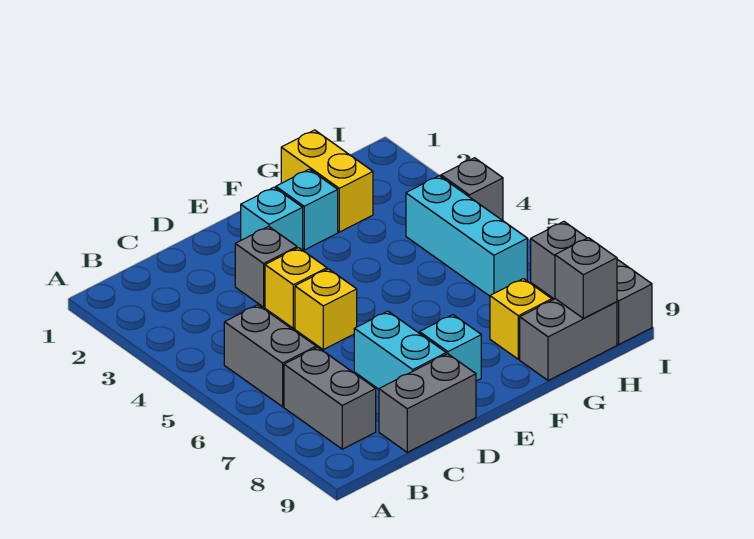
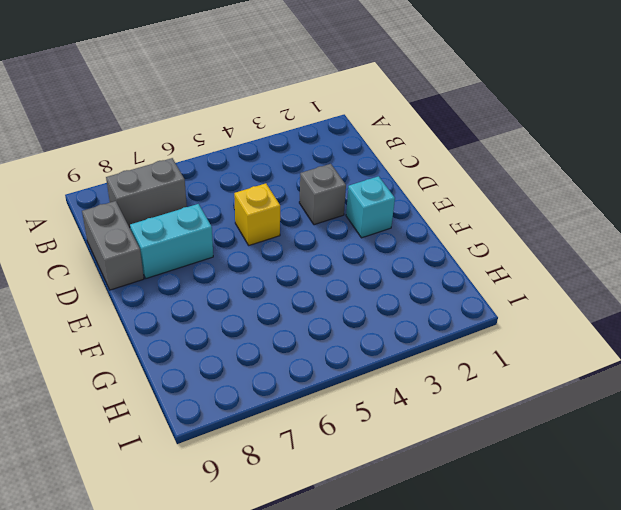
none -> grey 1x2 brick [224,305,316,407]
none -> yellow 1x1 brick [265,248,327,328]
none -> cyan 1x1 brick [420,315,481,381]

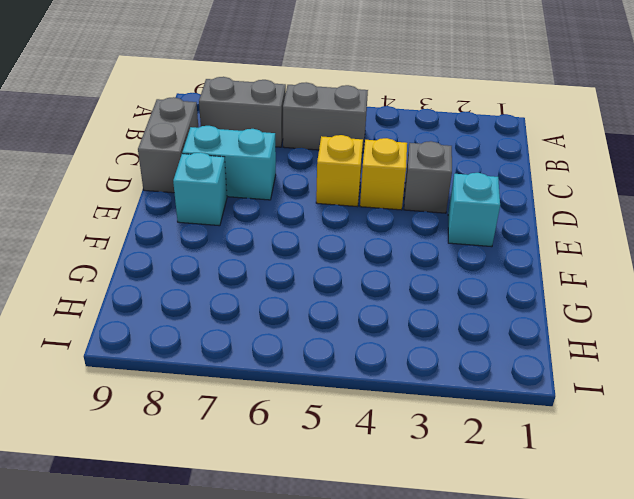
none -> cyan 1x1 brick [276,169,338,250]
none -> yellow 1x2 brick [281,130,373,232]
none -> yellow 1x1 brick [490,279,552,359]

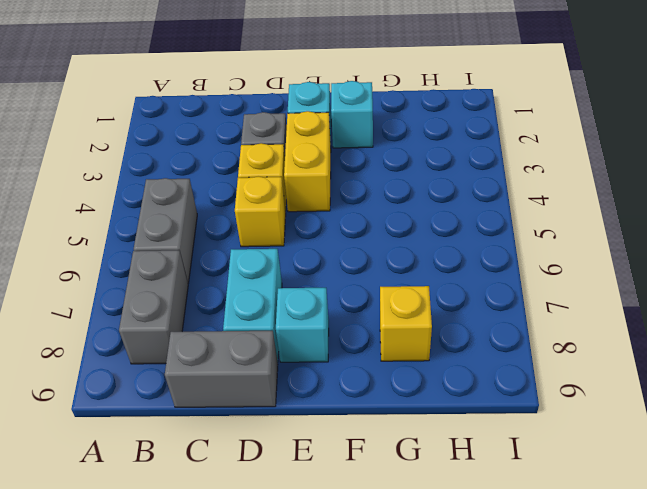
yellow 1x2 brick [284,111,331,212] -> yellow 1x2 brick moved to [281,130,373,232]
none -> grey 1x2 brick [520,299,617,381]
none -> cyan 1x3 brick [406,176,527,296]
none -> grey 1x1 brick [441,158,503,221]

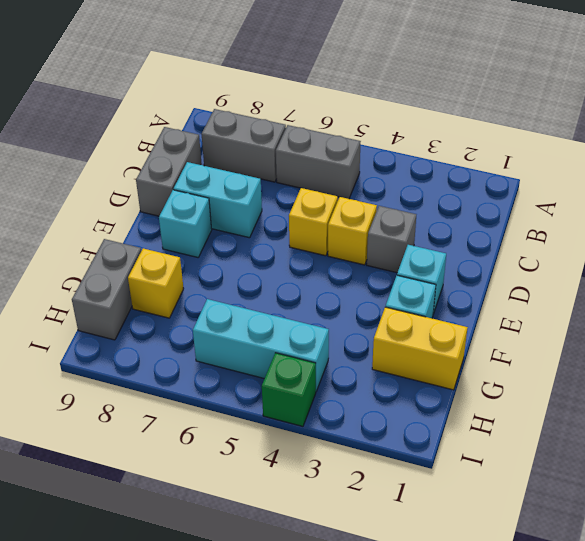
green 1x1 brick [262,353,316,426] -> grey 1x1 brick [441,158,503,221]
none -> grey 1x3 brick [531,222,652,345]
none -> grey 1x1 brick [555,238,617,318]

